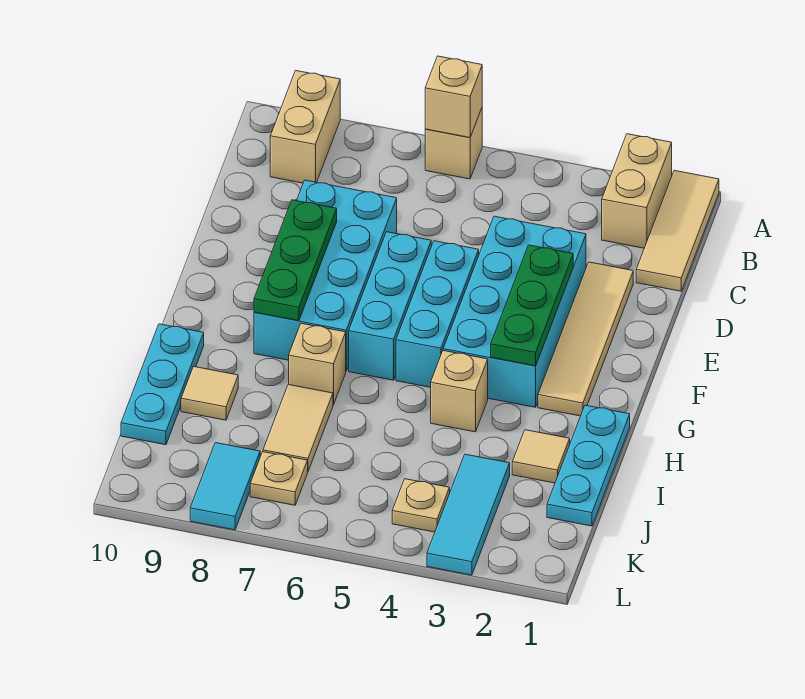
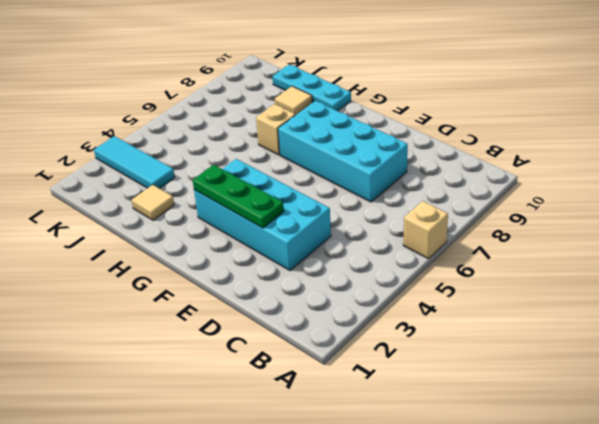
none -> tan 1x3 tile [636,170,719,291]
none -> tan 1x2 brick [602,134,672,248]
none -> tan 1x2 brick [270,71,340,183]

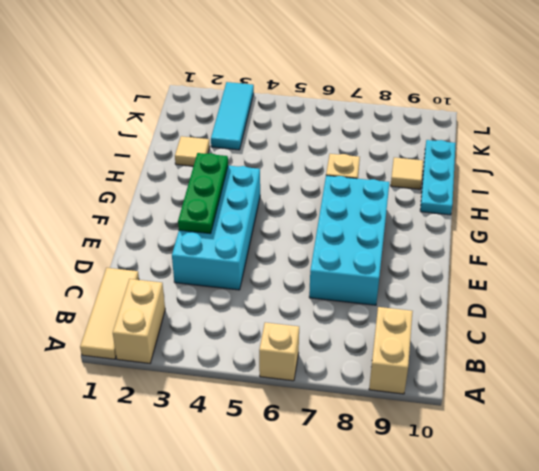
none -> tan 1x4 tile [538,262,633,416]
none -> cyan 1x3 brick [396,241,479,387]
none -> cyan 1x3 brick [349,232,431,380]

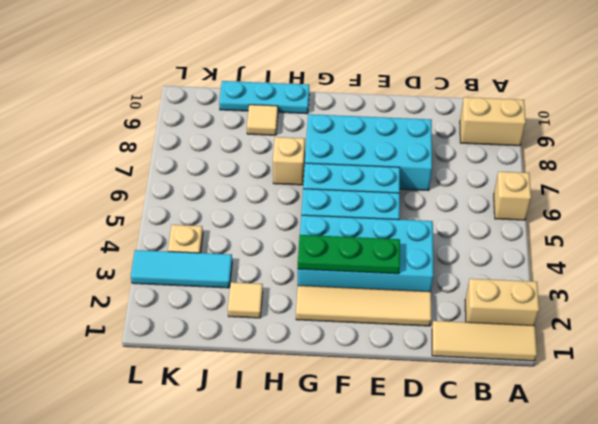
none -> cyan 1x3 plate [547,405,630,526]
none -> tan 1x1 brick [431,351,488,432]
none -> tan 1x2 tile [263,385,333,471]

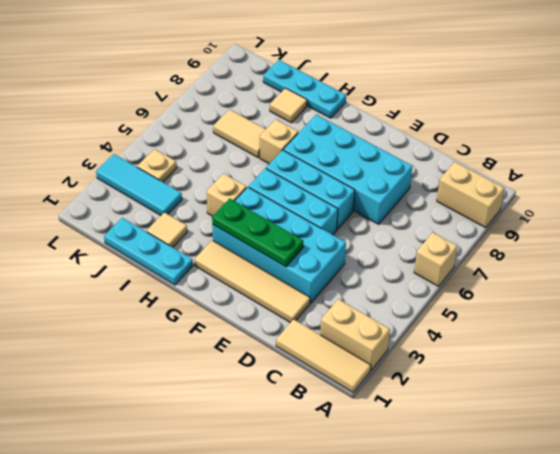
none -> tan 1x1 plate [250,452,308,505]
none -> cyan 1x2 tile [190,443,260,530]
none -> tan 1x1 brick [425,56,482,138]

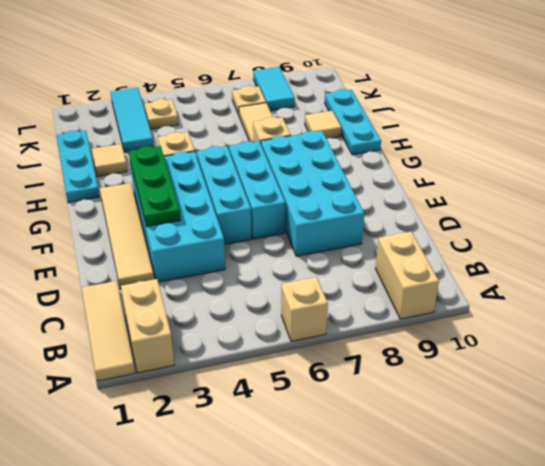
none -> tan 1x1 brick [425,56,482,138]
none -> green 1x3 plate [254,200,337,321]

